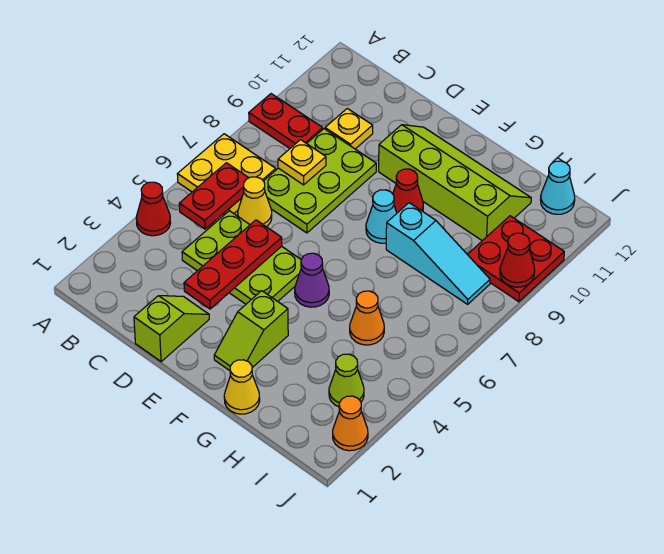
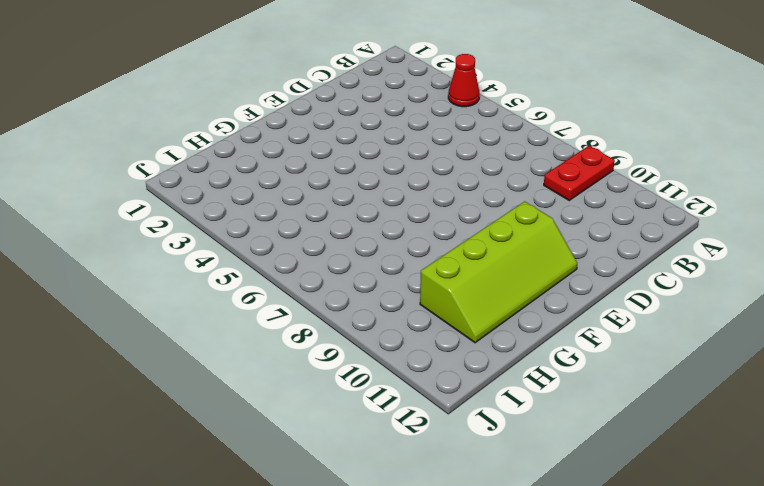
none -> yellow 2x2 plate [177,134,276,214]
none -> lime 2x3 plate [182,211,301,304]
none -> yellow 1x1 cone [238,177,272,227]

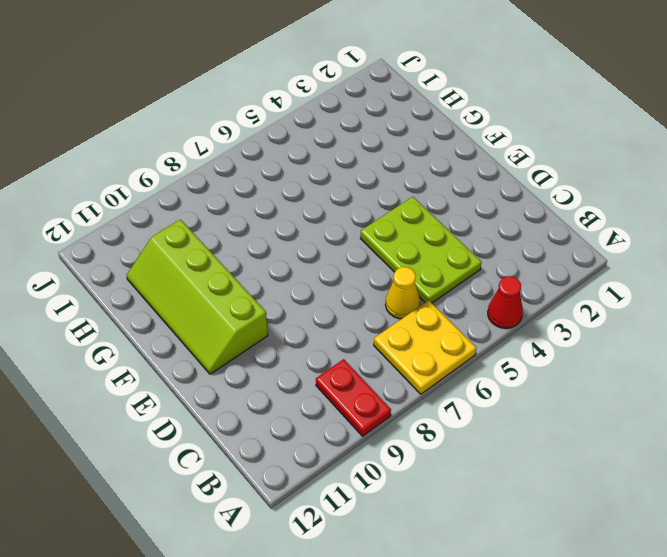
none -> lime 2x3 plate [264,129,376,233]
none -> yellow 1x1 plate [325,109,373,149]
none -> lime 1x2 slope [134,296,209,362]

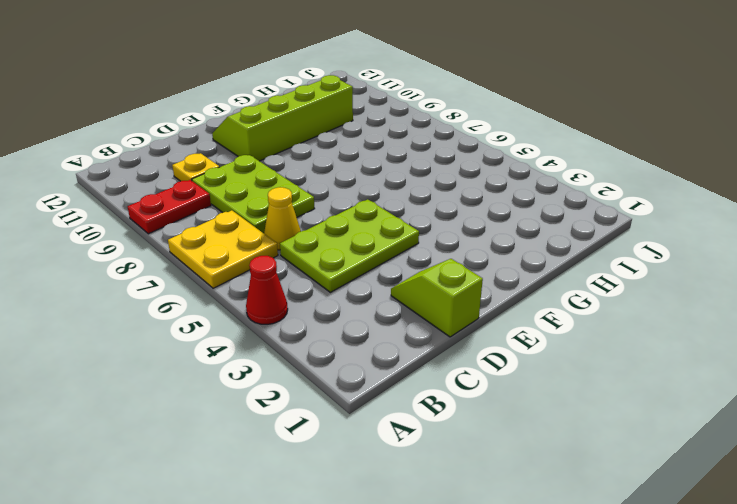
none -> lime 1x2 slope [214,291,288,371]
none -> purple 1x1 cone [295,253,329,307]
none -> cyan 1x1 cone [366,190,397,243]

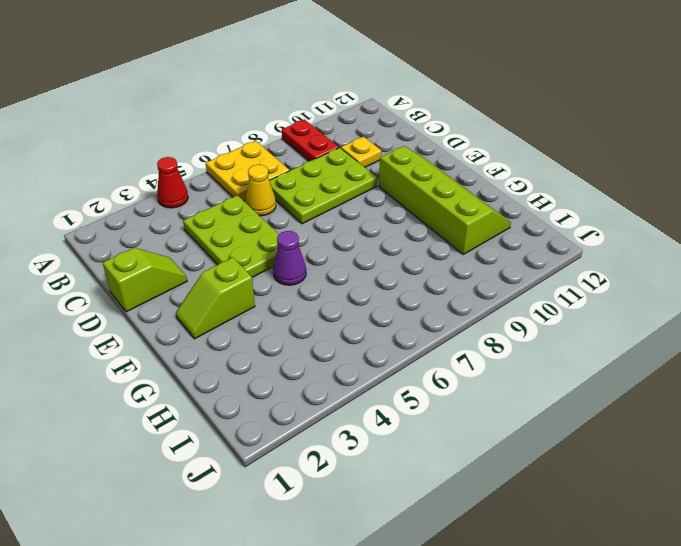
none -> cyan 1x1 cone [366,190,397,243]
none -> red 1x1 cone [393,169,423,213]
none -> yellow 1x1 cone [224,360,260,414]

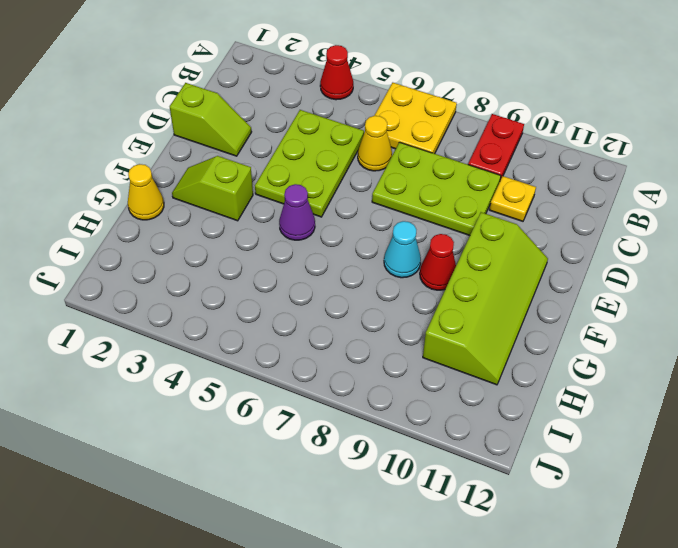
none -> cyan 1x3 slope [386,203,490,304]
none -> orange 1x1 cone [350,291,384,345]
none -> lime 1x1 cone [329,354,364,407]

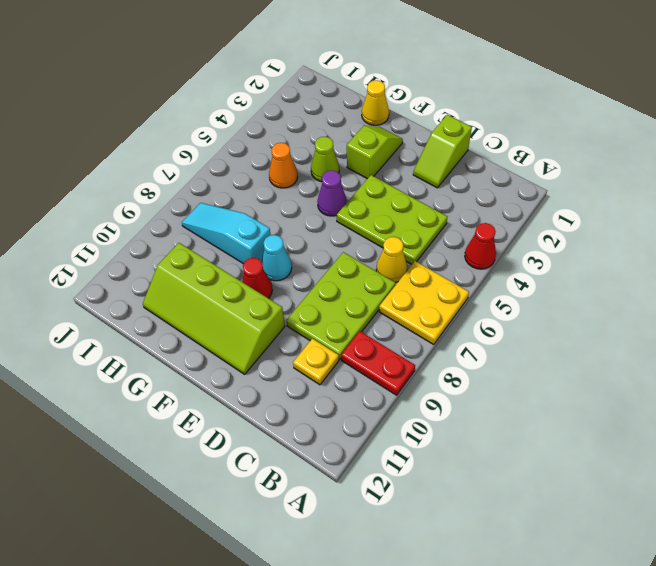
lime 1x1 cone [311,137,339,182] -> lime 1x1 cone moved to [329,354,364,407]
none -> red 2x2 plate [467,216,564,302]
none -> cyan 1x1 cone [541,161,575,214]
none -> orange 1x1 cone [333,396,368,451]

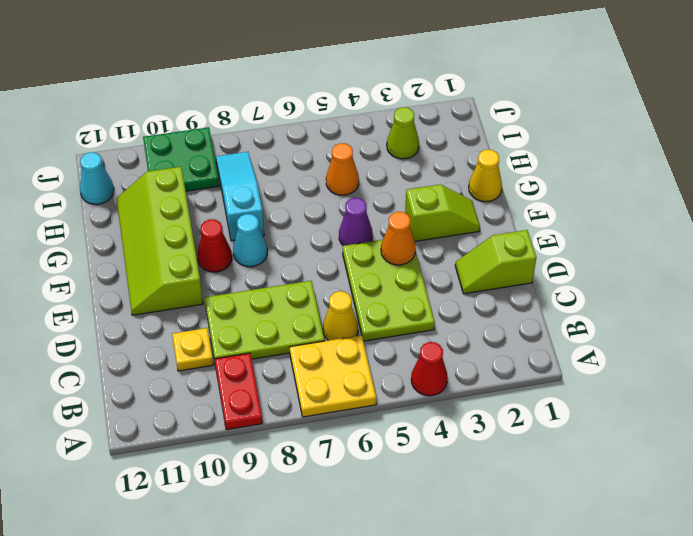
orange 1x1 cone [381,212,416,265] -> orange 1x1 cone moved to [333,396,368,451]
green 2x2 plate [143,127,219,191] -> red 2x2 plate [467,216,564,302]
none -> red 1x2 plate [179,163,249,229]
none -> yellow 1x1 plate [278,140,326,185]
none -> red 1x3 plate [184,220,282,309]

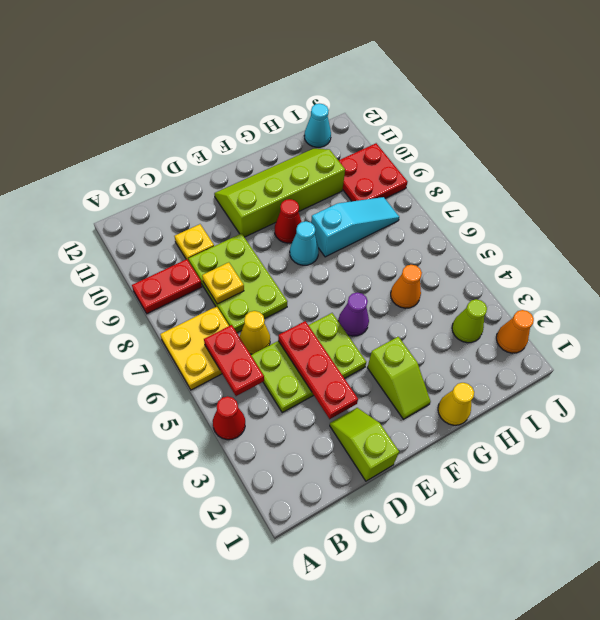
none -> red 1x1 cone [500,233,535,287]

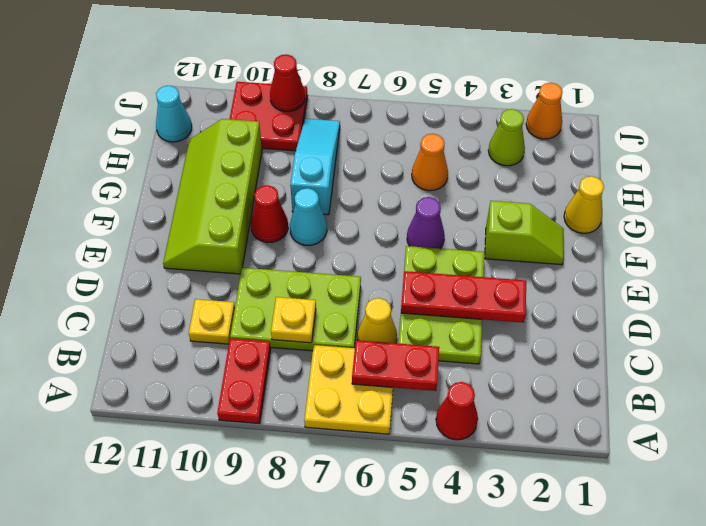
none -> lime 1x2 slope [134,296,209,362]

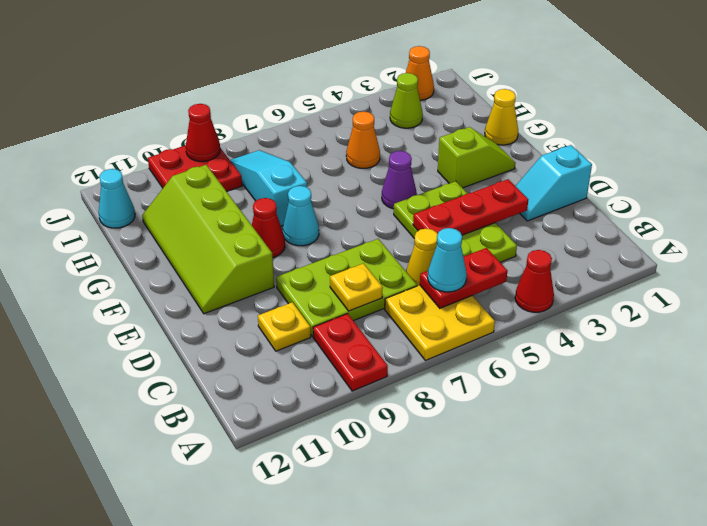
cyan 1x1 cone [428,228,467,292] -> none
cyan 1x2 slope [516,145,592,221] -> lime 1x2 slope [134,296,209,362]

